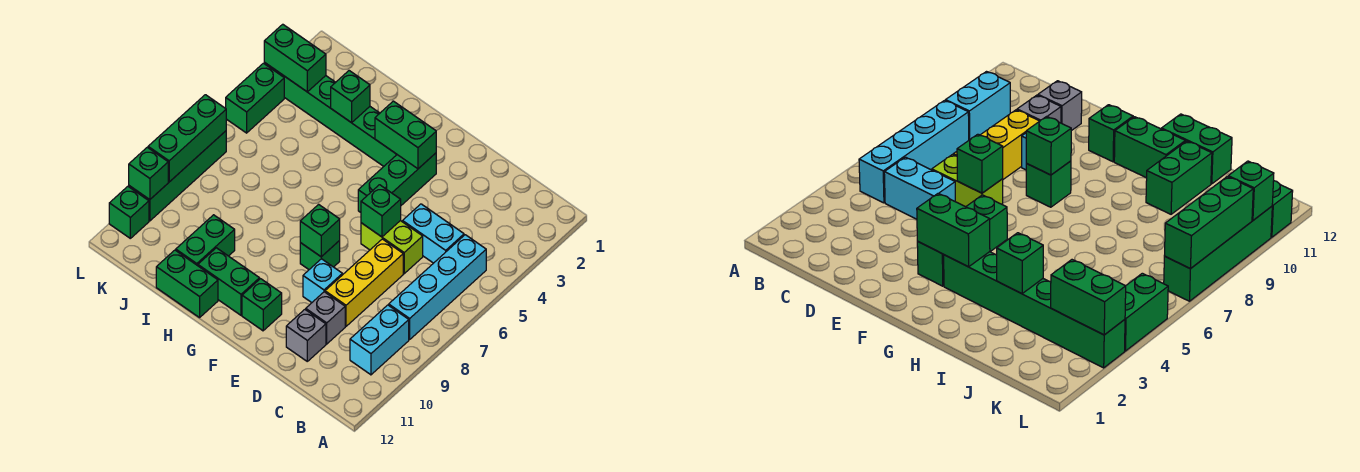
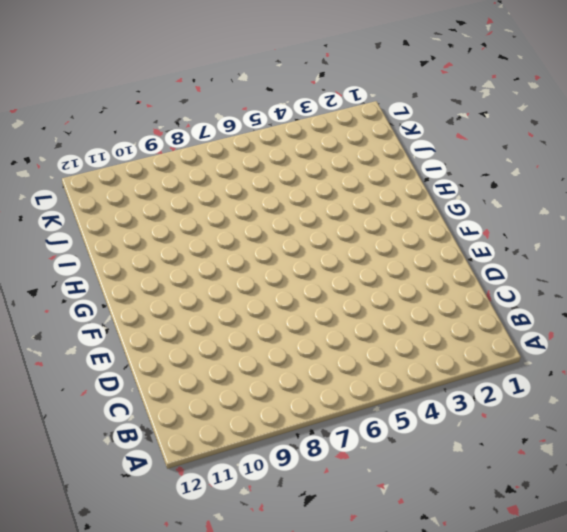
none -> cyan 1x4 brick [389,235,486,339]
none -> cyan 1x2 brick [350,305,409,375]
none -> cyan 1x2 brick [403,204,464,263]

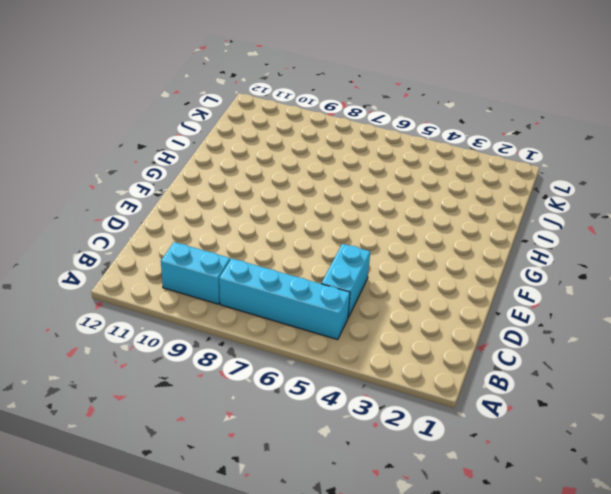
none -> lime 1x2 brick [361,221,423,274]
none -> yellow 1x3 brick [325,239,403,326]
none -> grey 1x1 brick [306,292,345,344]

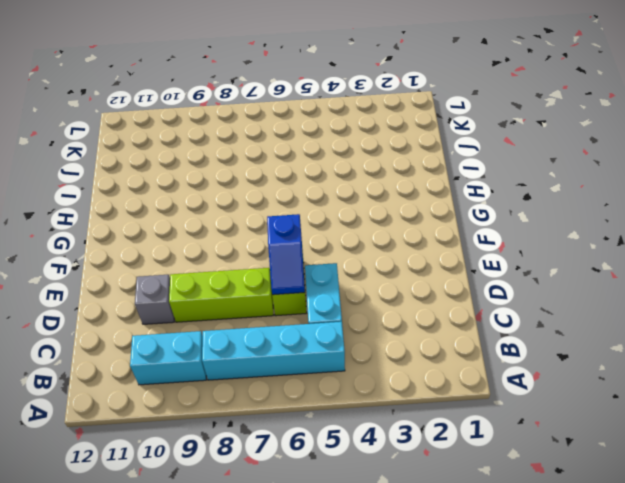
blue 1x2 slope [267,214,305,295] -> green 1x1 brick [361,185,401,237]
lime 1x3 brick [169,268,273,322] -> yellow 1x3 brick [325,239,403,326]
none -> grey 1x1 brick [286,310,326,361]
none -> cyan 1x1 brick [303,259,342,303]
none -> green 1x3 brick [358,153,436,212]

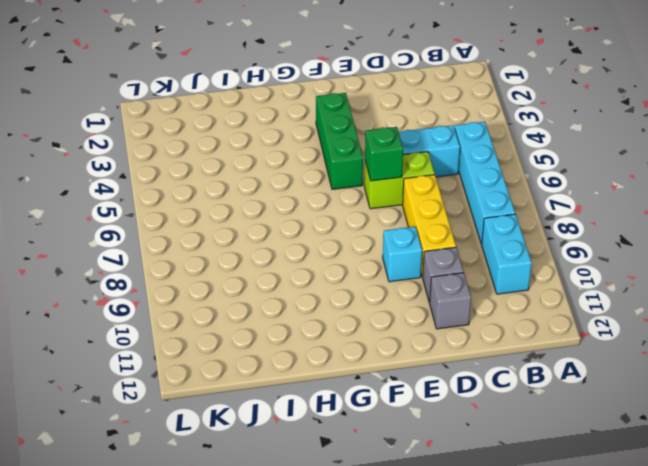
none -> green 1x1 brick [300,241,340,269]
none -> green 1x1 brick [242,279,282,331]
none -> green 1x6 brick [264,62,397,166]

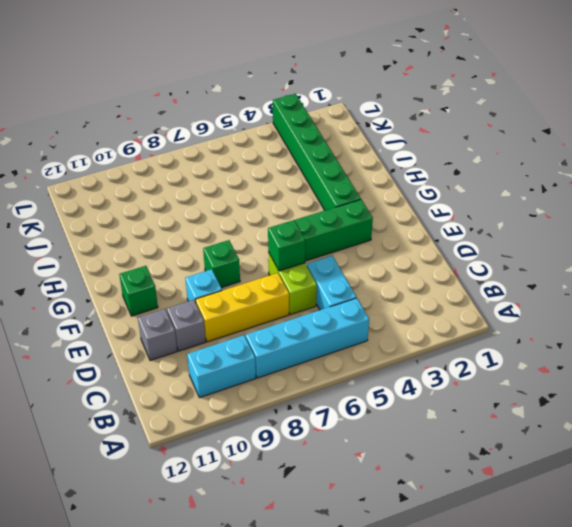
none -> green 1x2 brick [198,248,260,315]
none -> green 1x2 brick [156,250,218,318]
none -> green 1x2 brick [176,215,235,266]

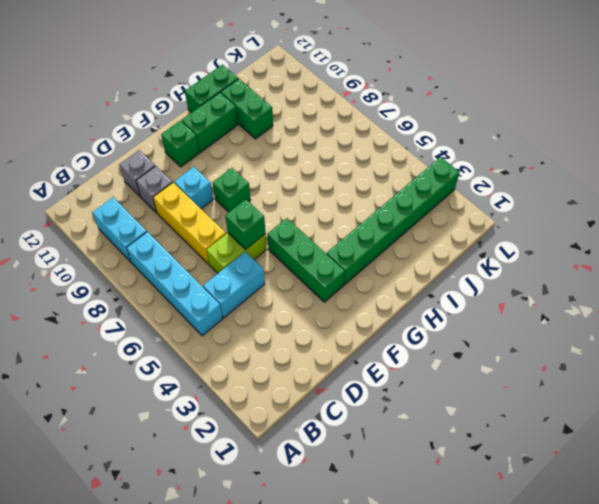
none -> green 1x2 brick [226,63,284,133]
none -> green 1x4 brick [129,131,226,221]
none -> green 1x1 brick [109,186,149,238]

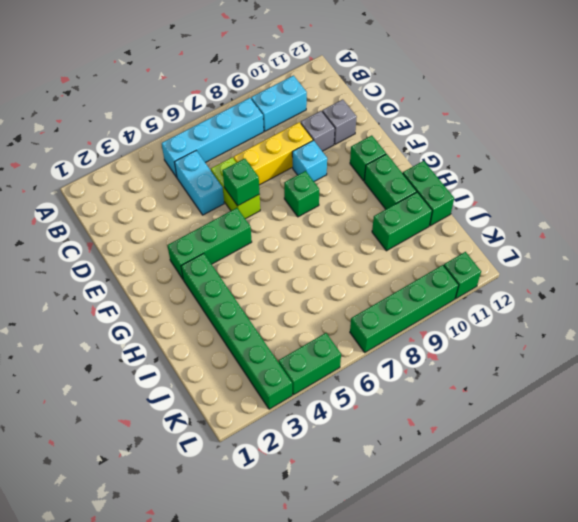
none -> green 1x2 brick [375,101,436,169]
none -> green 1x1 brick [300,204,340,257]
none -> green 1x1 brick [331,71,370,123]

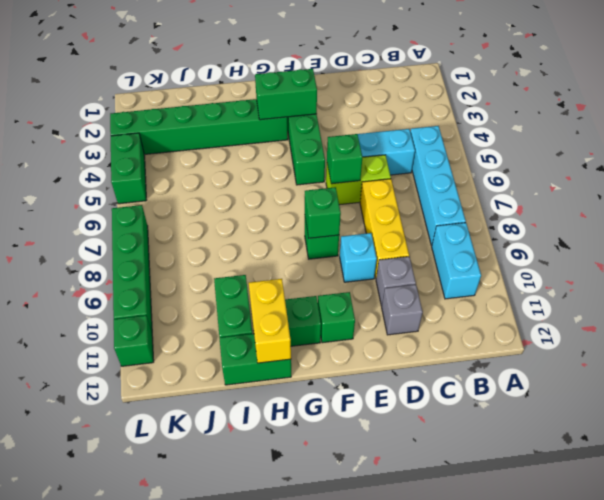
yellow 1x2 brick [249,279,291,363] -> none
none -> green 1x1 brick [331,71,370,123]
none -> green 1x2 brick [264,24,326,92]
none -> green 1x3 brick [148,95,226,182]

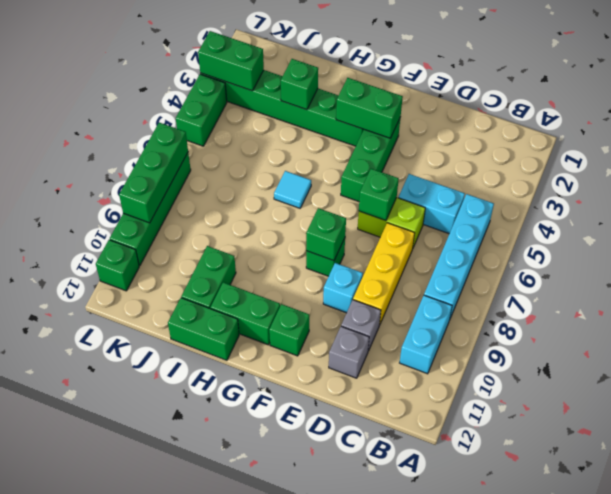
cyan 1x1 tile [274,171,311,208] -> none
none -> green 1x1 brick [129,147,168,200]

